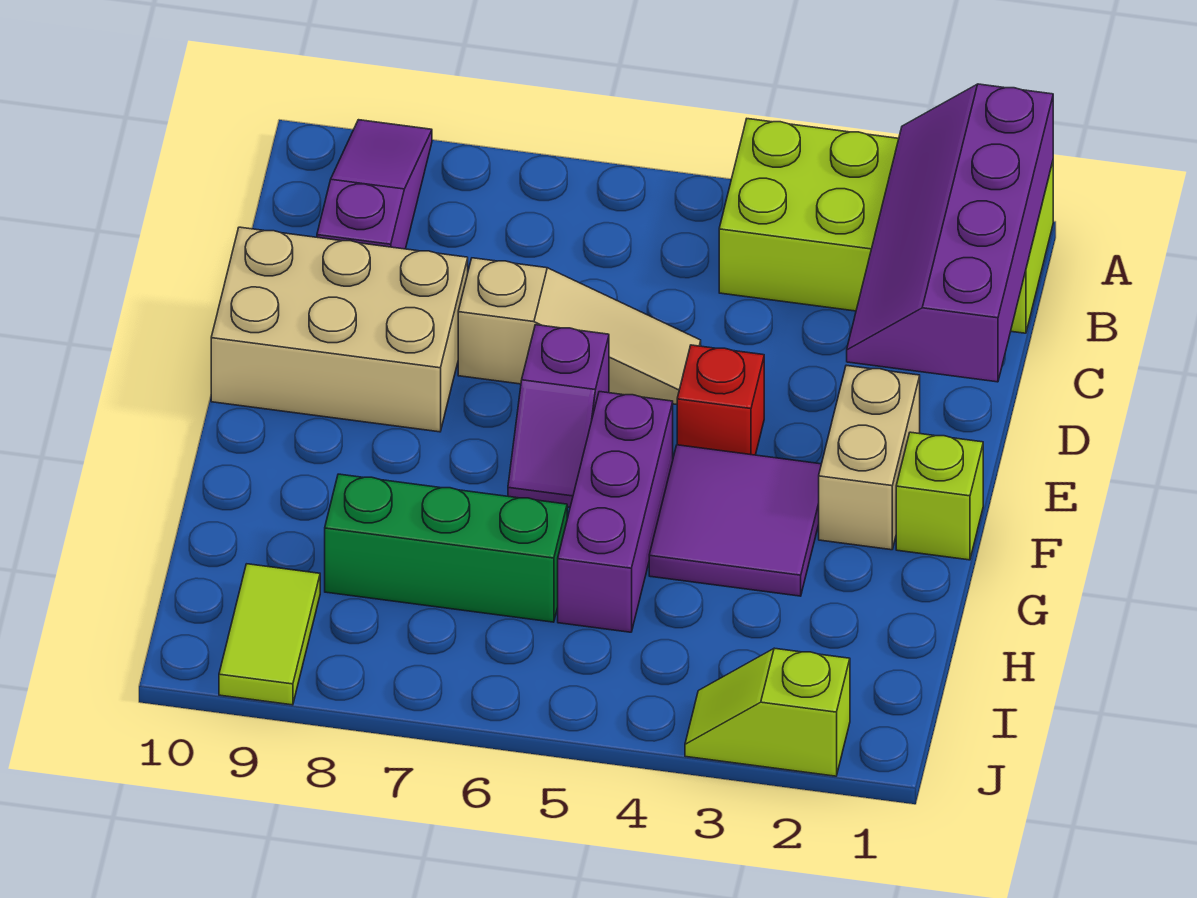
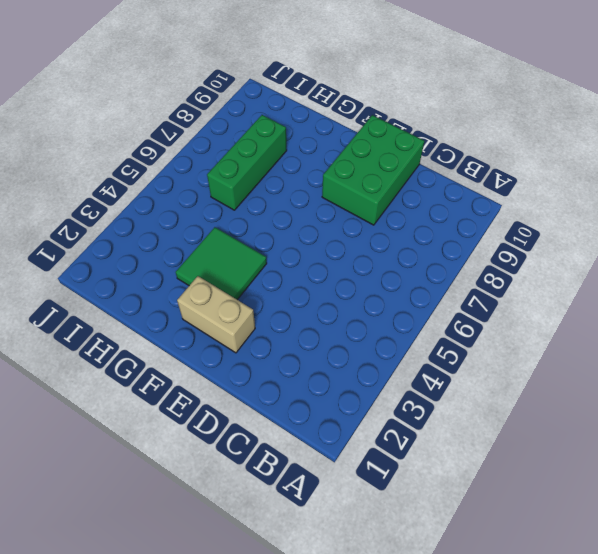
green 2x3 brick [322,115,424,225] -> tan 2x3 brick [211,227,468,432]
green 2x2 tile [176,227,267,300] -> purple 2x2 tile [649,445,821,596]
none -> lime 2x4 brick [719,119,1053,333]
none -> purple 1x3 slope [317,120,432,249]
none -> tan 1x3 slope [458,258,701,404]

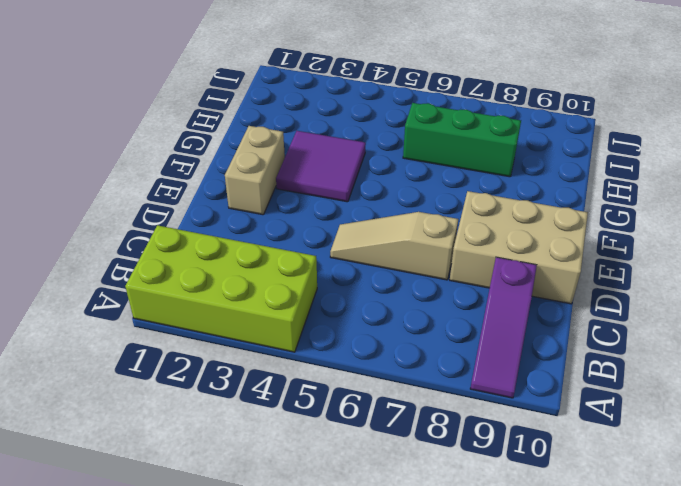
none -> red 1x1 brick [677,345,764,455]
none -> purple 1x2 slope [508,325,609,507]
none -> lime 1x1 brick [896,432,983,560]

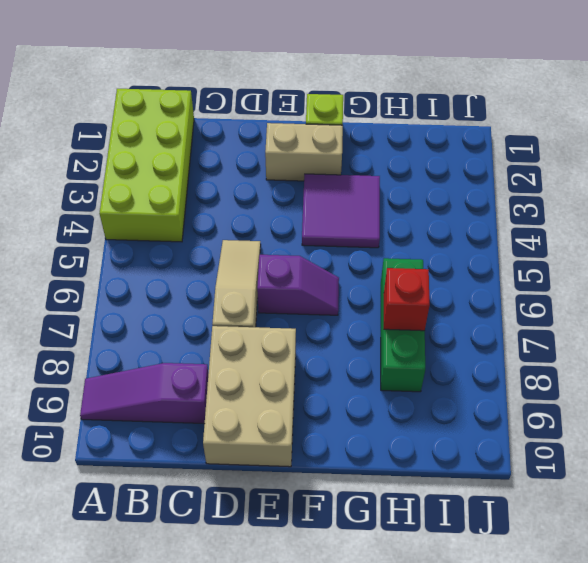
red 1x1 brick [384,268,430,331] -> red 1x1 brick moved to [677,345,764,455]
none -> purple 1x3 brick [558,392,673,632]
none -> lime 1x2 tile [219,564,320,705]
none -> lime 1x2 slope [685,648,850,776]

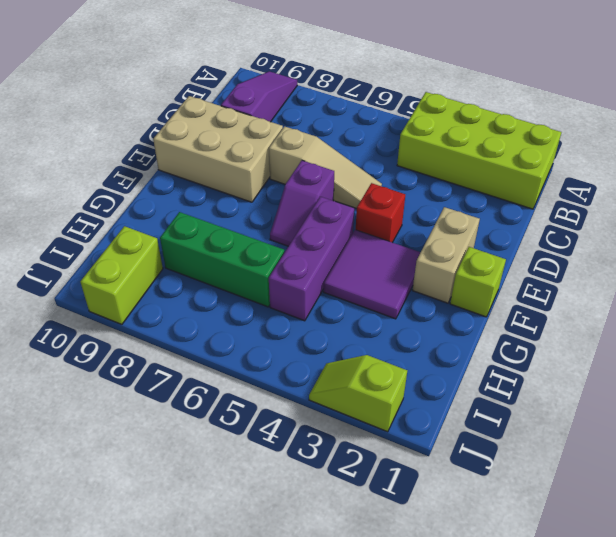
lime 1x2 brick [80,226,163,324] -> lime 1x2 tile [219,564,320,705]
none -> purple 2x4 slope [847,84,1053,382]

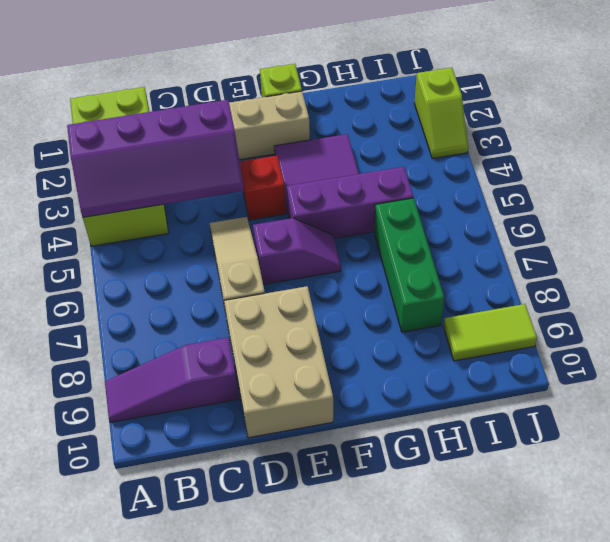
purple 2x4 slope [67,100,244,217] -> purple 2x4 slope moved to [847,84,1053,382]

